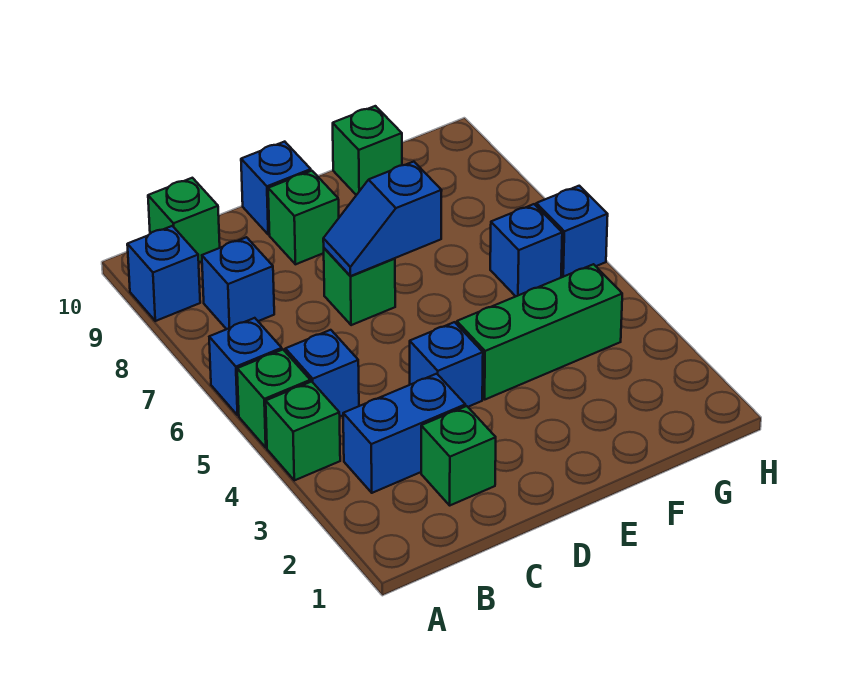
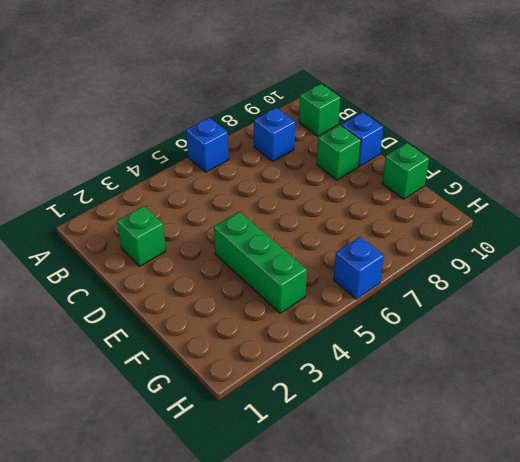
none -> green 1x1 brick [266,382,340,480]
none -> green 1x1 brick [237,350,310,448]
none -> blue 1x1 brick [127,226,200,321]

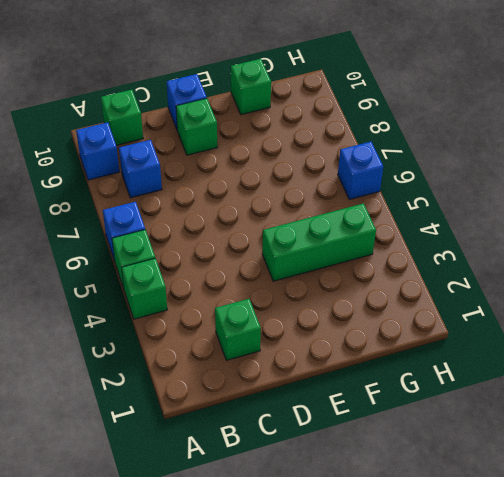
none -> blue 1x2 brick [343,374,465,493]
none -> blue 1x1 brick [285,330,359,416]
none -> blue 1x1 brick [410,322,483,407]

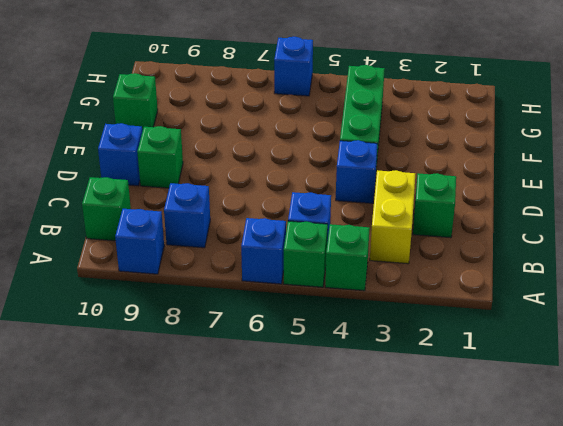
yellow 1x2 brick [370,170,415,264] -> blue 1x2 brick [343,374,465,493]
none -> green 1x1 brick [324,248,395,325]
none -> blue 1x1 brick [490,204,562,296]
none -> blue 1x2 slope [323,162,442,276]

